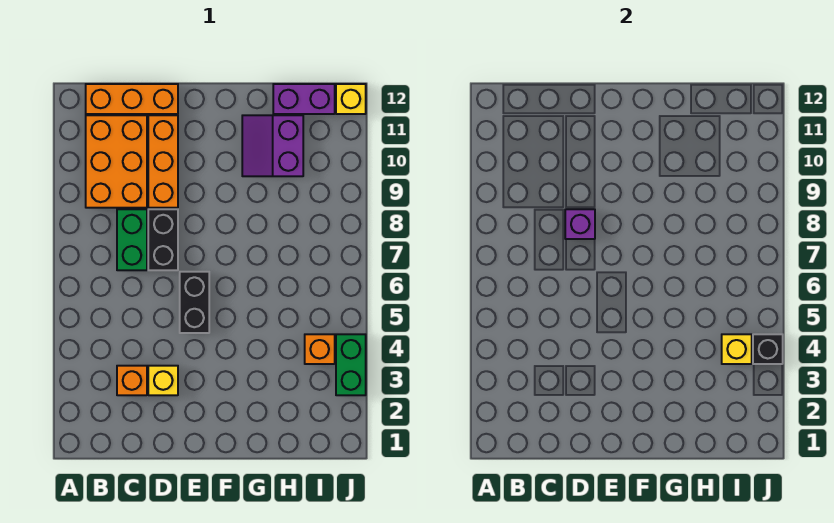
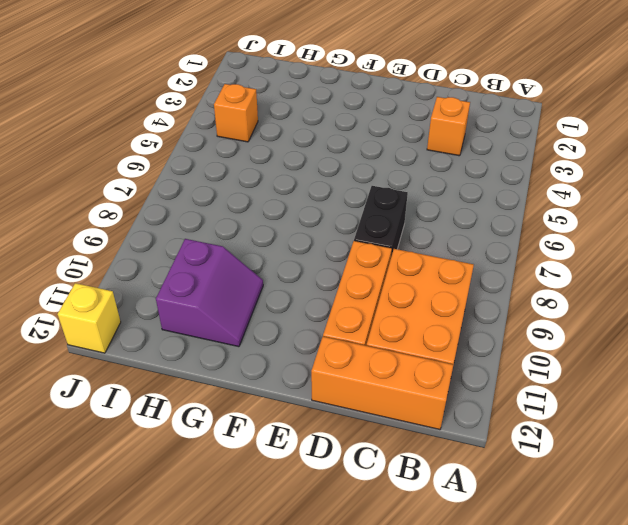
none -> green 1x2 brick [117,209,147,270]
none -> yellow 1x1 brick [148,366,178,395]
none -> black 1x2 brick [180,272,209,333]

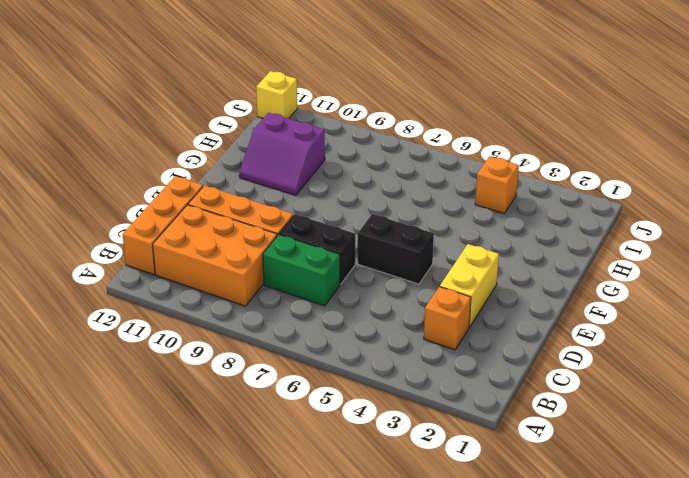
yellow 1x2 brick [440,244,499,327] -> yellow 1x1 brick [148,366,178,395]
none -> purple 1x2 brick [273,84,335,114]
none -> green 1x2 brick [336,334,366,395]
none -> purple 1x1 brick [565,209,595,239]

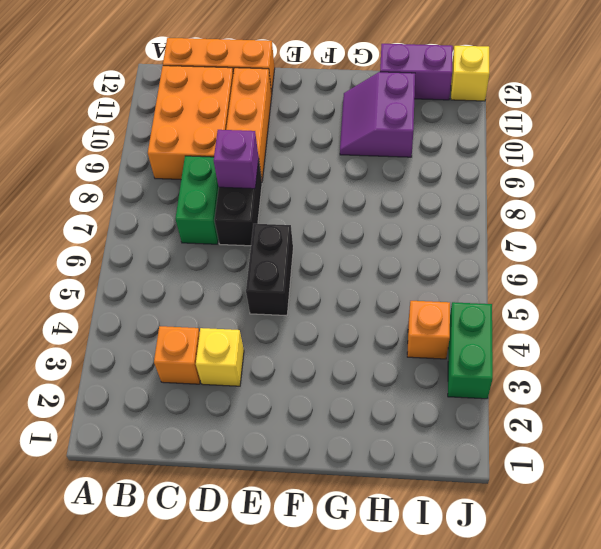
none -> yellow 1x1 brick [722,334,752,364]
none -> black 1x1 brick [753,334,783,364]

